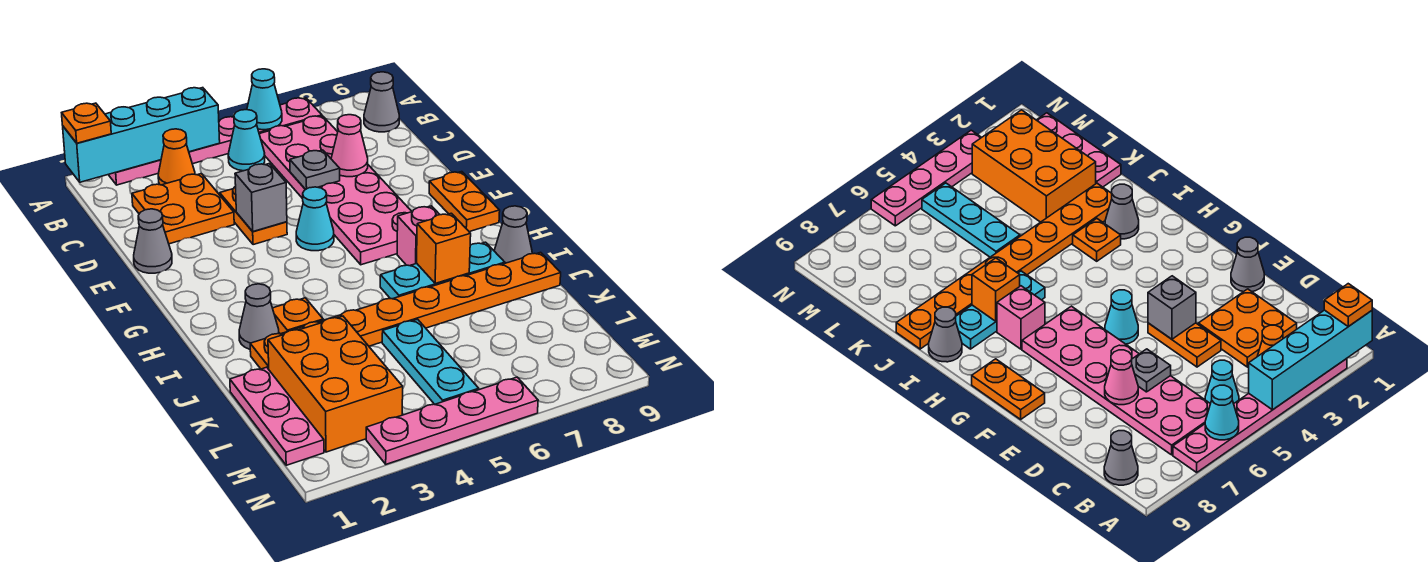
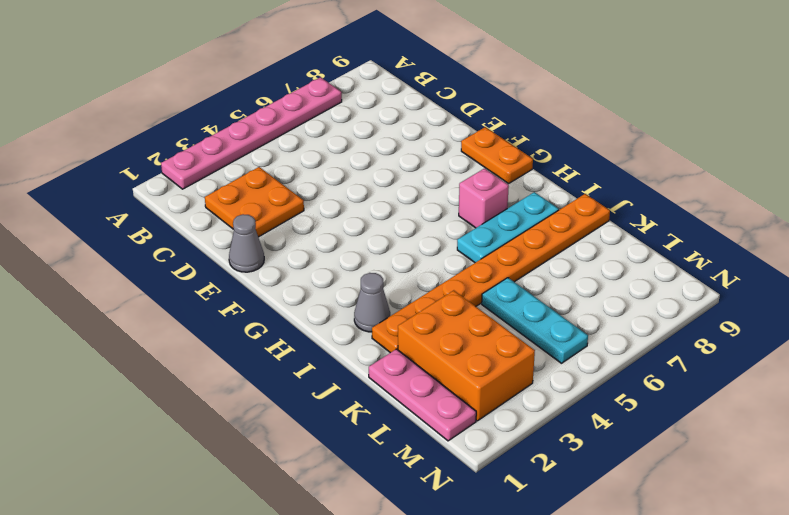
none -> orange 1x1 cone [158,129,195,185]
none -> cyan 1x1 cone [228,110,265,171]
none -> pink 2x6 plate [259,116,412,265]

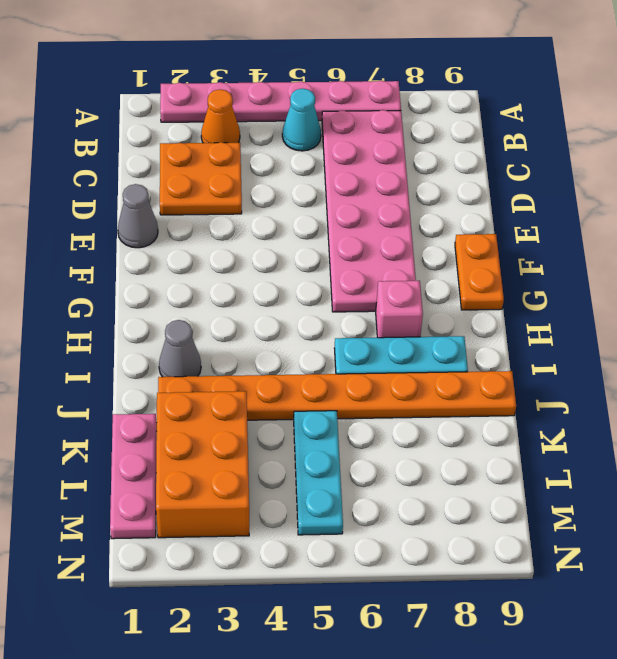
none -> grey 1x1 cone [364,72,399,132]
none -> orange 1x2 plate [220,186,287,245]
none -> cyan 1x1 cone [296,187,334,251]

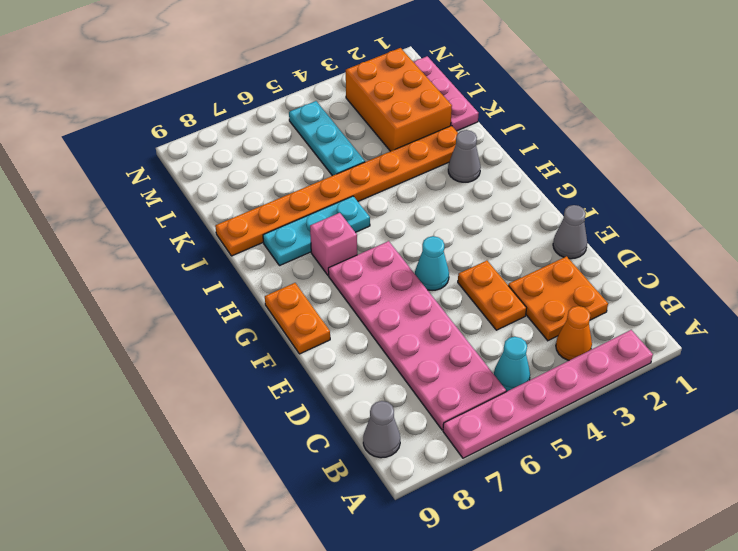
none -> orange 1x1 plate [273,298,323,334]
none -> grey 1x1 cone [494,206,532,263]
none -> pink 1x4 plate [366,377,538,464]

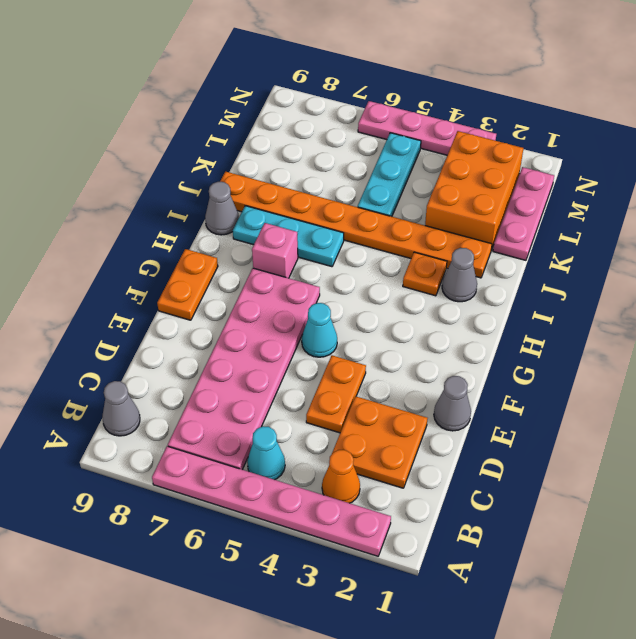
none -> cyan 1x4 brick [63,88,220,182]
none -> cyan 1x1 cone [247,69,282,130]
none -> grey 1x1 plate [290,150,340,190]

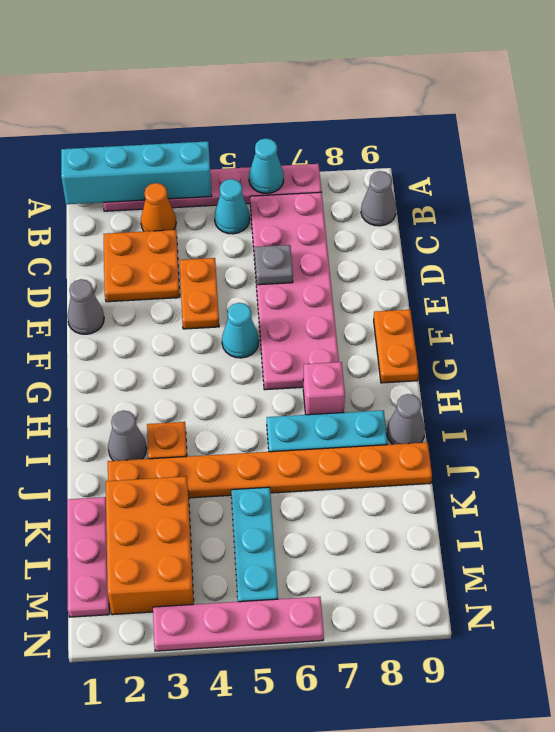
none -> pink 1x1 cone [331,115,368,177]
none -> grey 1x1 brick [235,164,287,231]
none -> orange 1x1 brick [417,213,471,284]

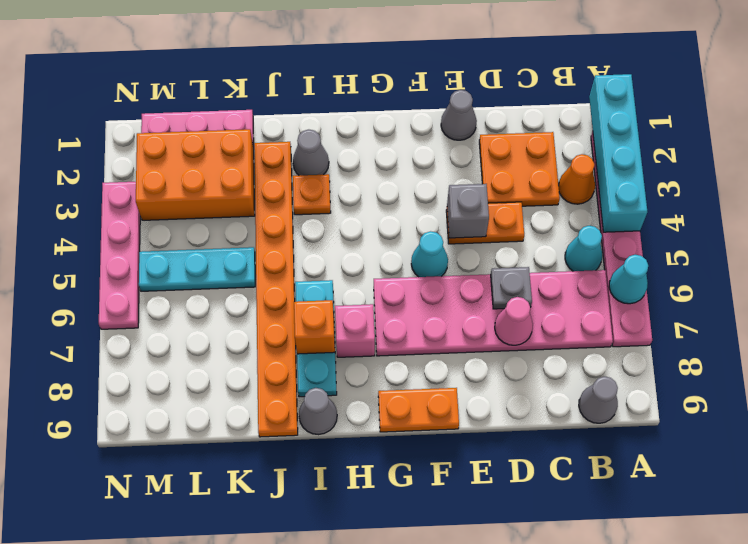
none -> orange 1x1 plate [62,103,111,143]

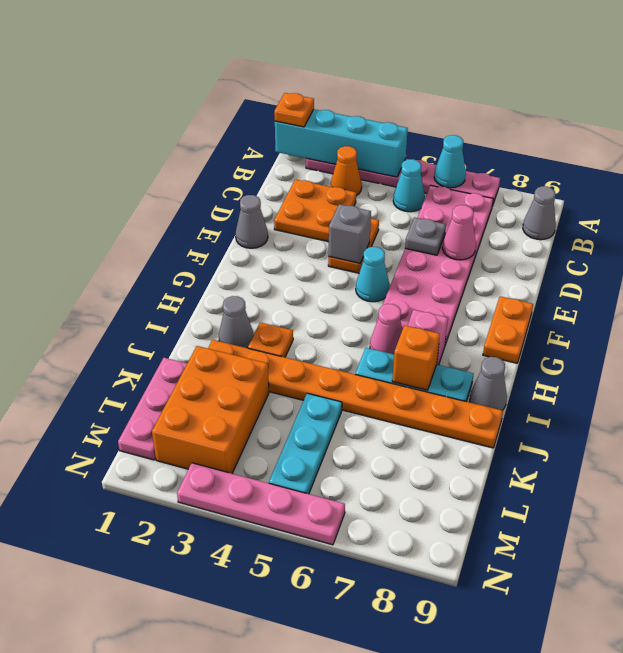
pink 1x1 cone [370,304,402,354] -> none

